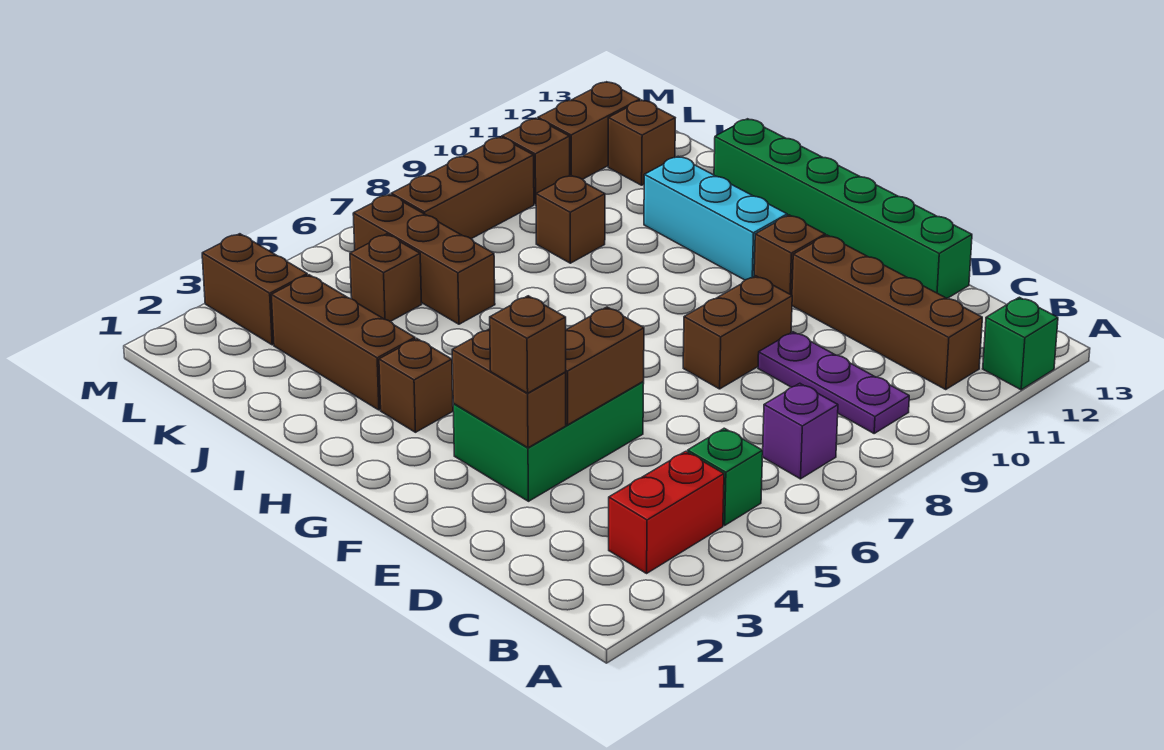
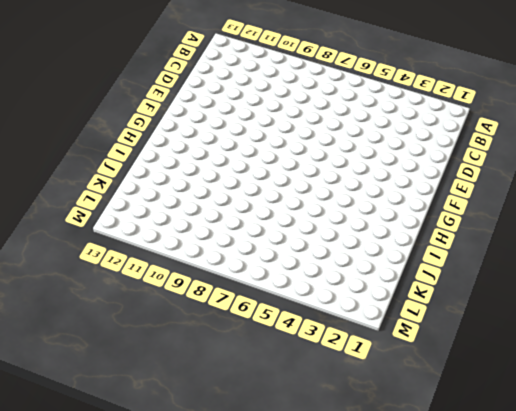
none -> green 1x1 brick [983,297,1058,390]
none -> red 1x2 brick [609,451,724,573]
none -> green 1x1 brick [688,428,763,525]

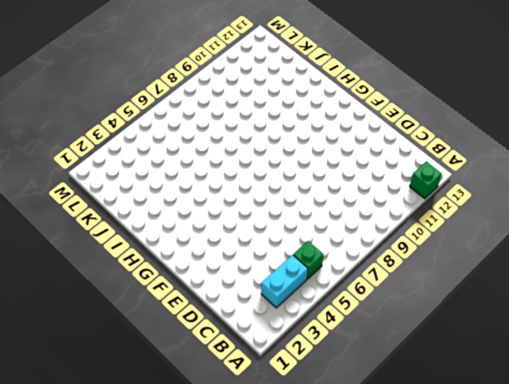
cyan 1x2 brick [261,255,308,308] -> red 1x2 brick [609,451,724,573]
none -> purple 1x1 brick [763,383,838,479]
none -> purple 1x3 plate [758,332,909,433]
none -> brown 1x4 brick [792,235,982,389]

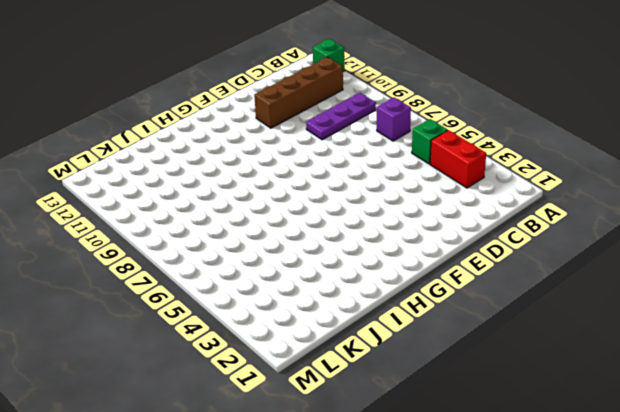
none -> green 1x6 brick [714,119,972,298]
none -> green 2x3 brick [453,382,644,501]
none -> brown 1x2 brick [683,276,792,389]

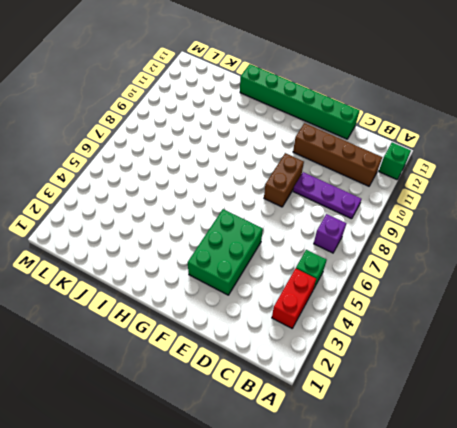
none -> brown 1x1 brick [754,215,825,295]
none -> cyan 1x3 brick [644,156,787,280]
none -> brown 1x1 brick [379,338,453,432]

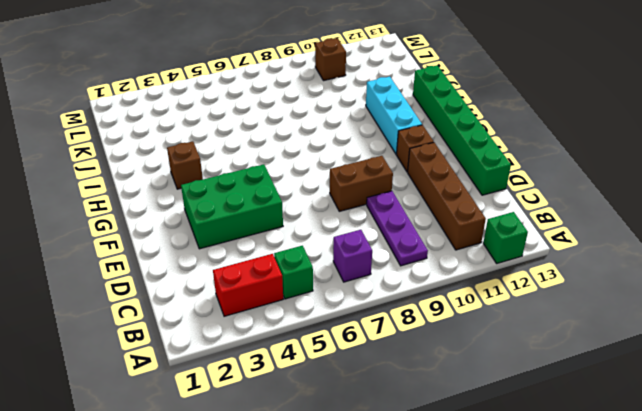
none -> brown 1x3 brick [271,275,415,410]
none -> brown 1x3 brick [353,194,495,324]
none -> brown 1x1 brick [536,175,605,263]

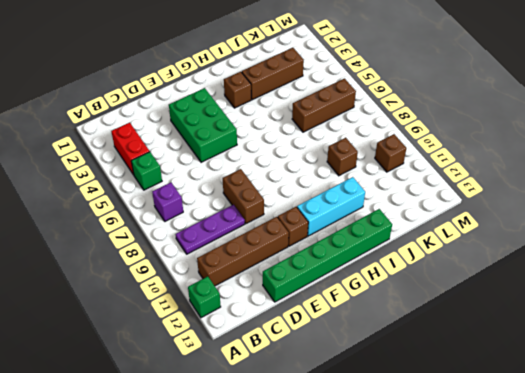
none -> brown 1x1 brick [350,234,422,322]
none -> brown 1x1 brick [608,100,675,185]
none -> brown 1x2 brick [202,234,307,345]

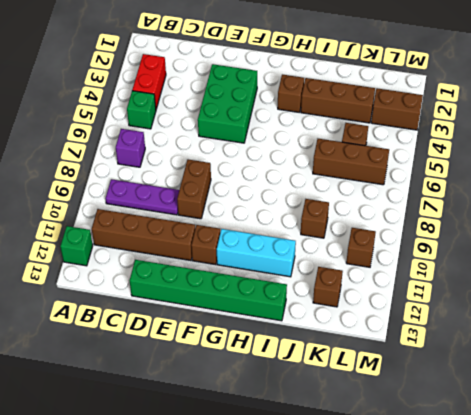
none -> brown 1x3 brick [391,137,534,239]
none -> brown 1x2 brick [538,82,640,179]
none -> brown 1x2 brick [452,329,566,448]

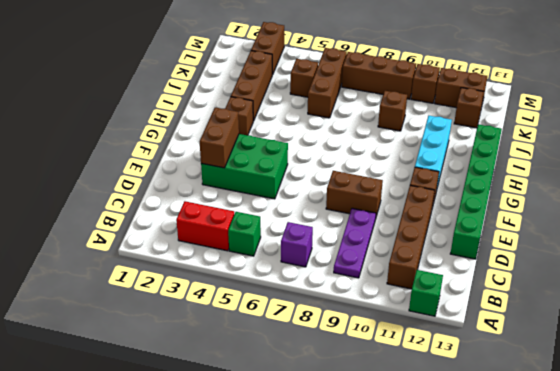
none -> brown 1x2 brick [565,307,644,425]
none -> brown 1x1 brick [490,296,566,393]

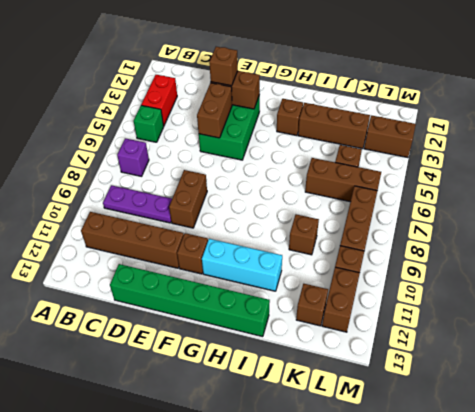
none -> green 1x1 brick [983,297,1058,390]

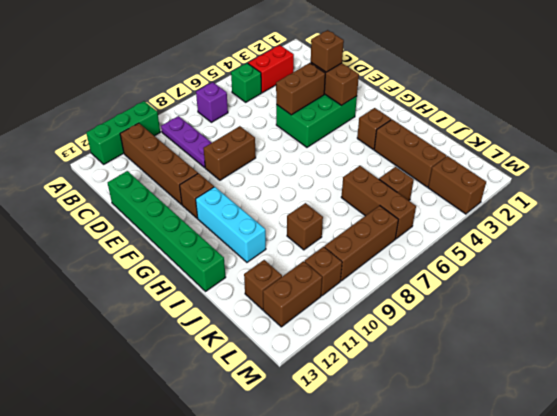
green 1x3 brick [86,101,160,164] -> green 1x1 brick [983,297,1058,390]

